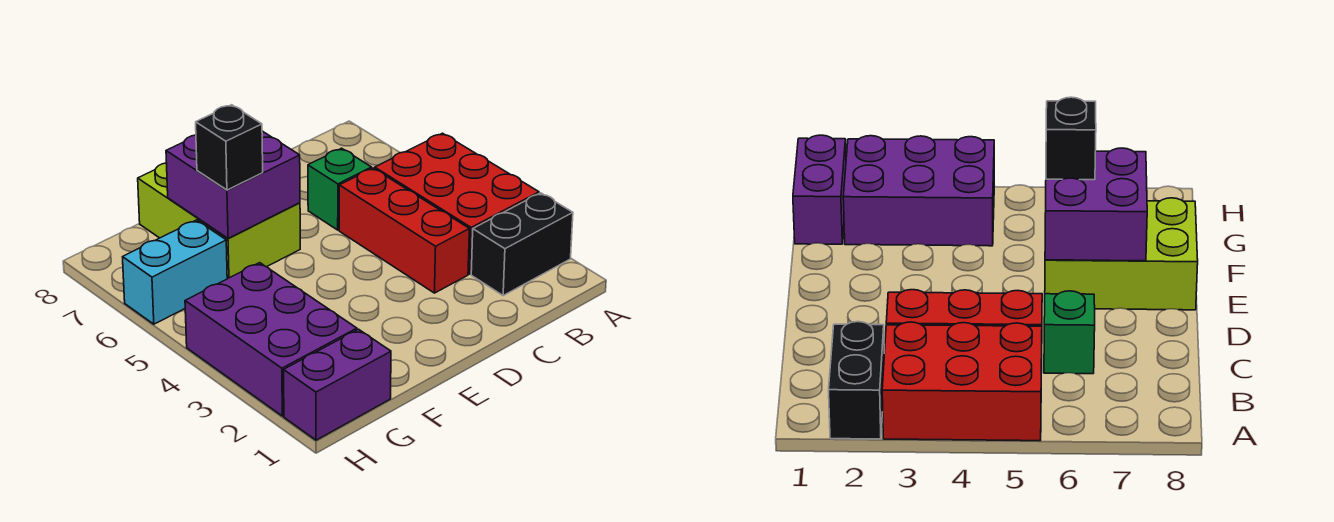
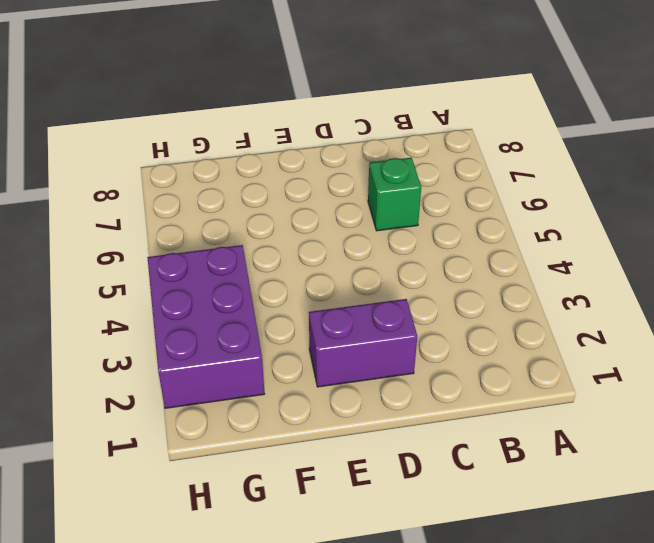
purple 1x2 brick [309,299,417,387] -> purple 1x2 brick moved to [284,329,391,440]
none -> black 1x2 brick [471,193,573,295]
none -> red 2x3 brick [375,133,539,274]

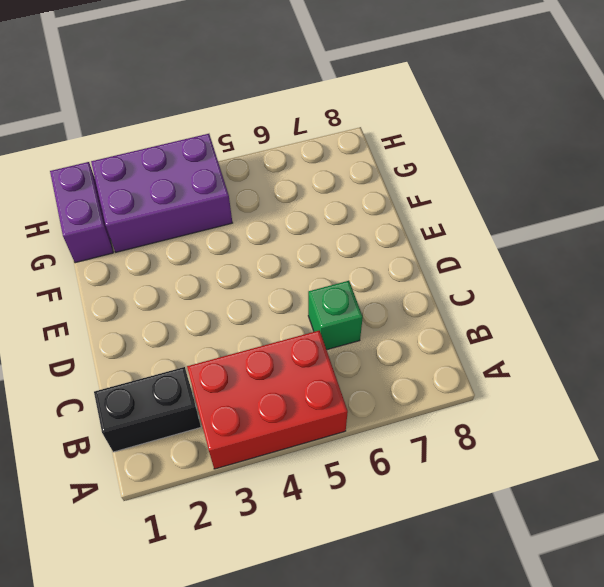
black 1x2 brick [94,367,201,452] -> black 1x2 brick turned to [471,193,573,295]
none -> red 1x3 brick [339,168,469,293]
none -> lime 2x3 brick [138,163,300,279]

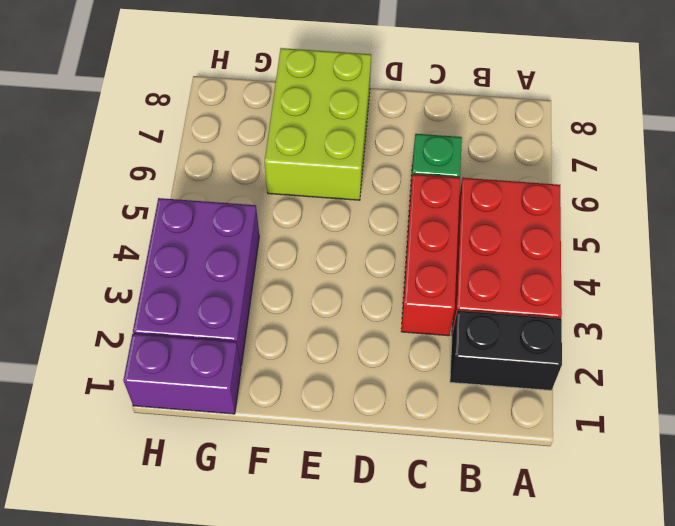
none -> cyan 1x2 brick [123,220,227,324]
none -> purple 2x2 brick [166,131,300,238]

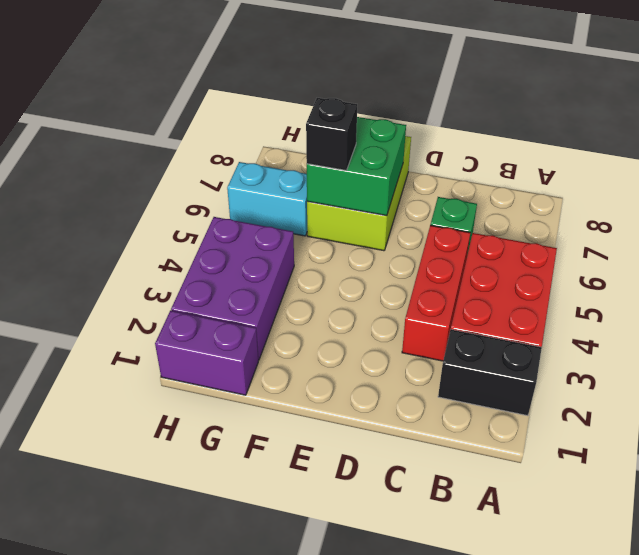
green 2x2 brick [307,117,406,216] -> purple 2x2 brick [166,131,300,238]

